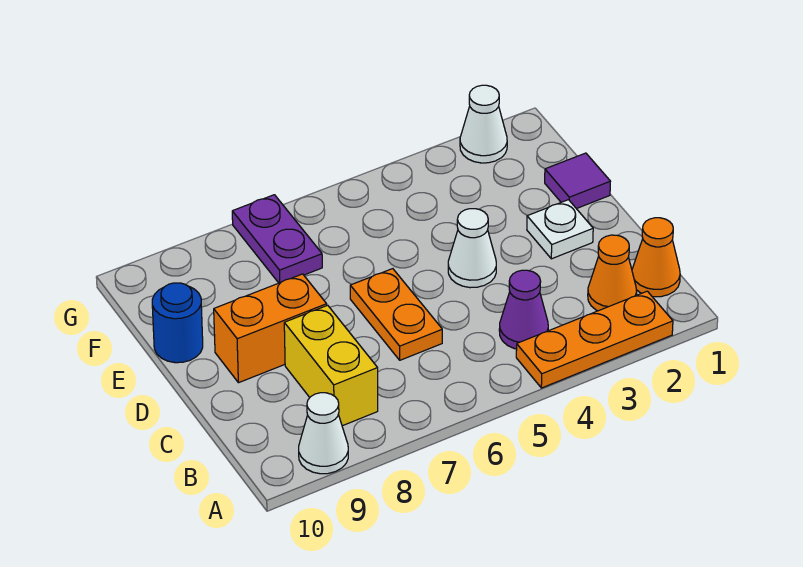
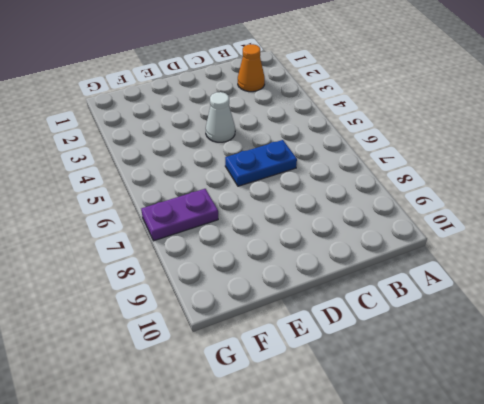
blue 1x2 plate [225,140,297,186] -> orange 1x2 plate [350,269,442,360]
none -> orange 1x3 plate [516,291,673,388]
none -> white 1x1 cone [299,393,348,474]
none -> orange 1x1 cone [632,218,680,297]

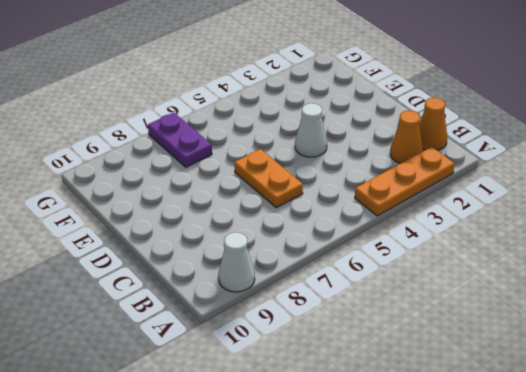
none -> purple 1x1 cone [499,270,548,349]
none -> yellow 1x2 brick [284,305,378,426]
none -> white 1x1 plate [527,200,593,259]

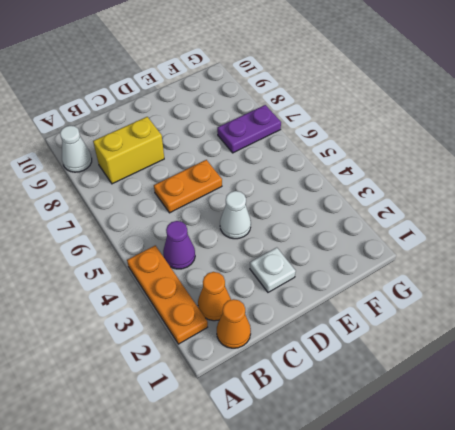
none -> orange 1x2 brick [214,274,327,383]
none -> purple 1x1 tile [545,153,610,209]
none -> blue 1x1 round brick [152,283,203,363]

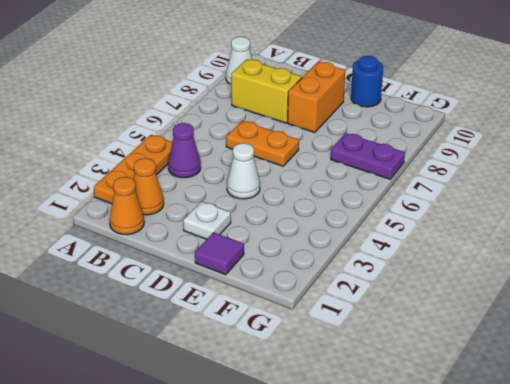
none -> white 1x1 cone [460,85,507,163]

